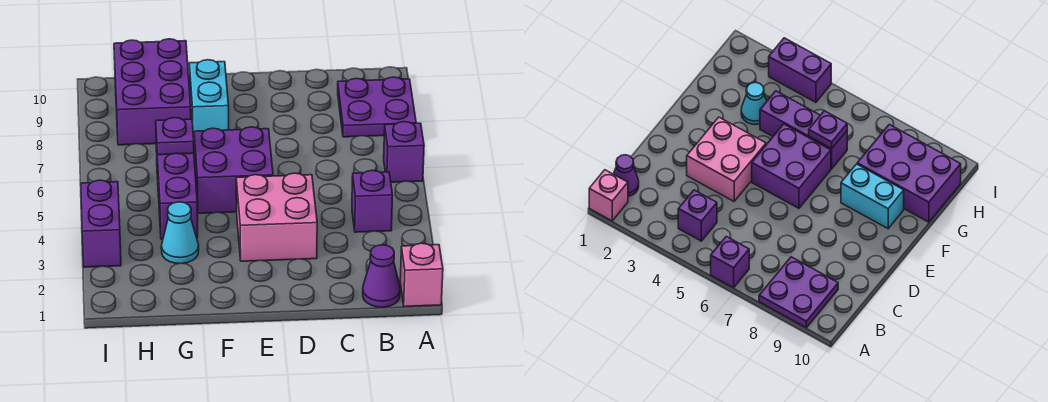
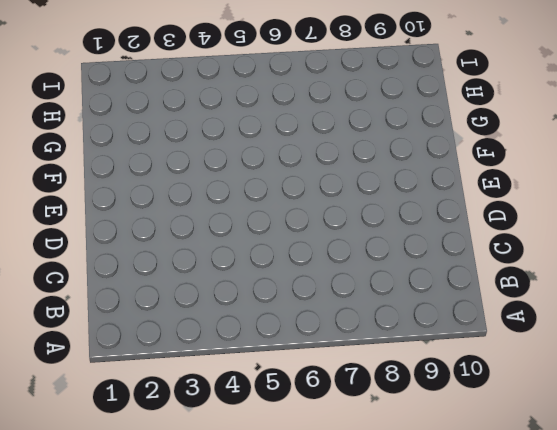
none -> pink 1x1 brick [400,243,443,307]
none -> purple 1x1 brick [384,122,424,182]
none -> purple 2x2 plate [338,77,416,137]

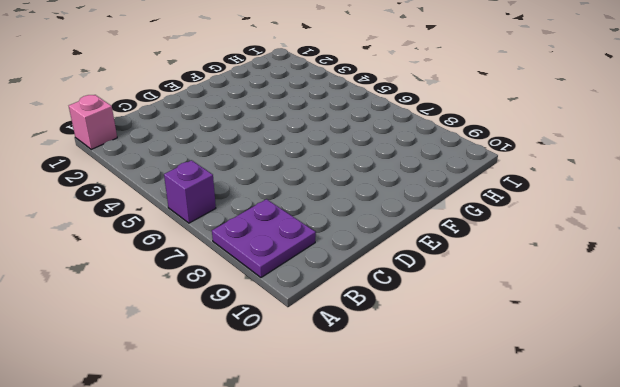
none -> purple 1x1 cone [363,245,400,307]
none -> purple 1x1 brick [352,170,393,232]
none -> pink 2x2 brick [236,173,317,261]

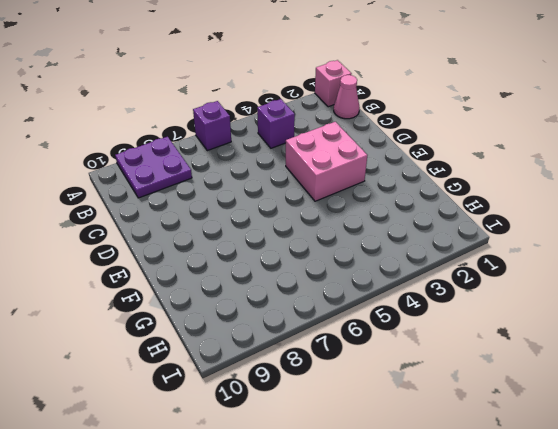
pink 1x1 cone [334,75,360,119] -> purple 1x1 cone [363,245,400,307]
none -> purple 2x2 brick [194,127,273,213]
none -> cyan 1x2 brick [189,60,229,138]
none -> cyan 1x1 cone [161,202,199,264]

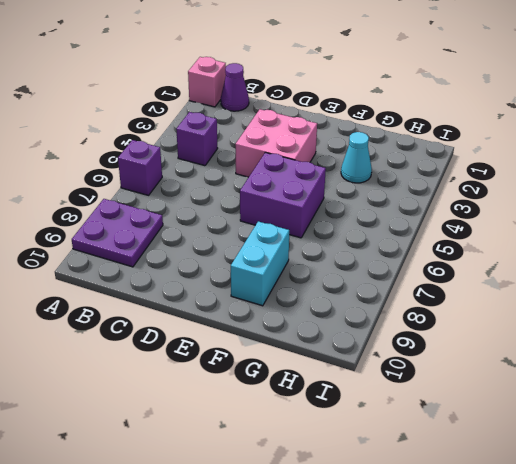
none -> purple 1x3 brick [156,141,198,239]
none -> purple 2x3 brick [114,39,191,145]
none -> purple 1x2 brick [81,180,121,267]

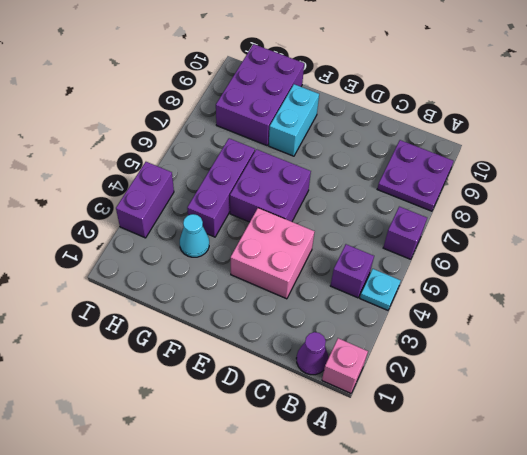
cyan 1x1 plate [360,269,401,310] -> none
none -> purple 1x1 plate [156,118,194,155]

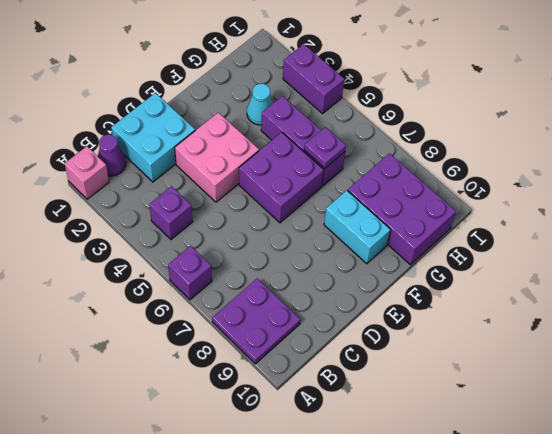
cyan 2x2 brick [111,93,195,182] -> none

